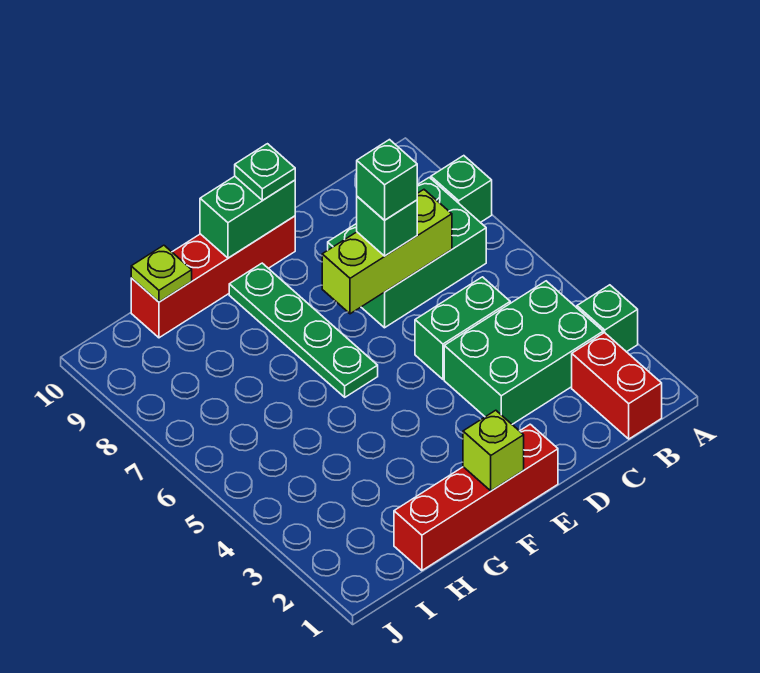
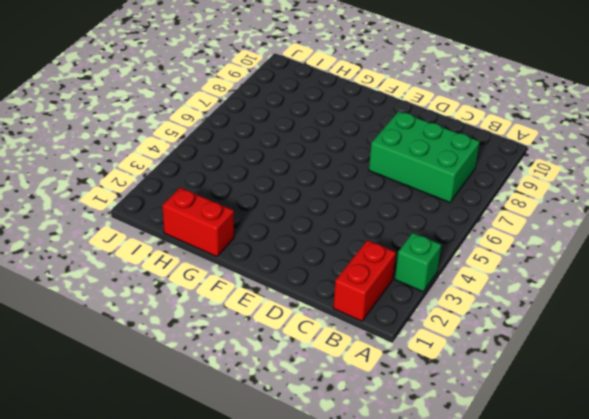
red 1x2 brick [162,188,234,257] -> red 1x4 brick [394,424,558,571]
none -> green 1x1 brick [431,156,492,223]
none -> green 2x3 brick [444,281,603,424]
none -> green 1x2 brick [415,277,510,379]

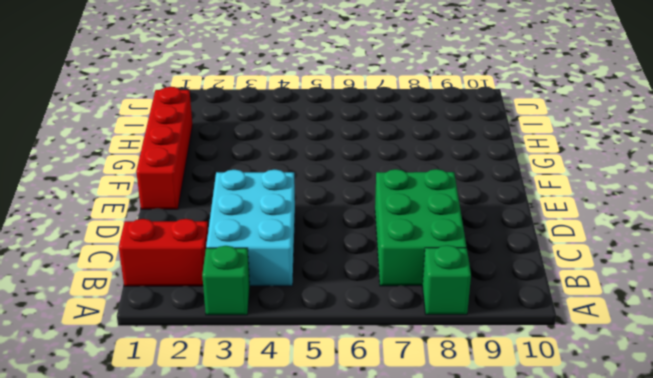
cyan 2x3 brick [206,169,295,286] -> green 2x3 brick [444,281,603,424]
none -> green 1x2 brick [415,277,510,379]
none -> red 1x4 brick [131,216,295,338]
none -> green 1x4 plate [229,263,378,397]

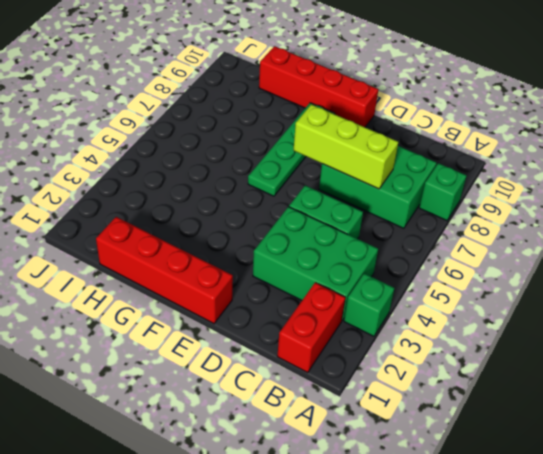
none -> green 1x2 brick [200,176,295,258]
none -> lime 1x1 brick [463,410,524,491]
none -> lime 1x1 plate [131,245,192,302]

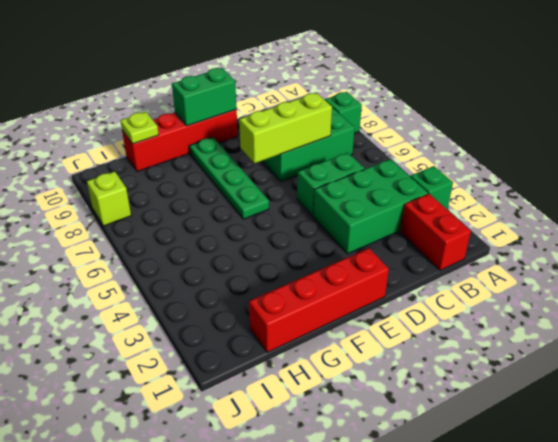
lime 1x1 brick [87,172,131,226] -> lime 1x1 brick moved to [463,410,524,491]
none -> green 1x1 brick [357,197,417,256]
none -> green 1x1 plate [235,144,295,200]
none -> green 1x1 brick [357,140,417,220]

